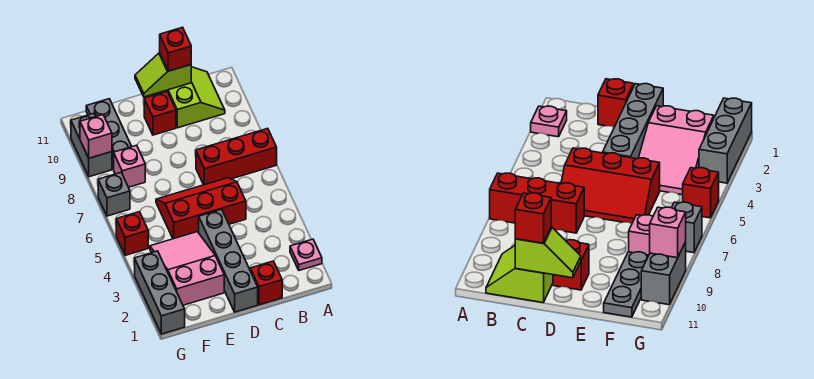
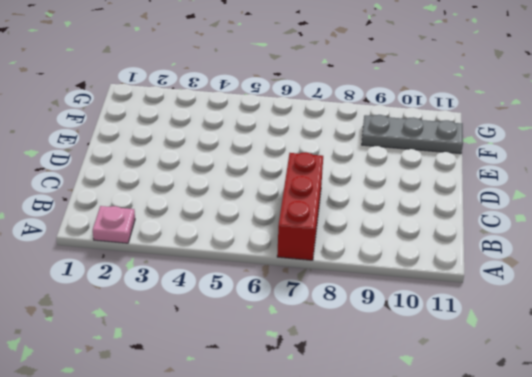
none -> lime 2x2 slope [161,67,225,128]
none -> red 1x1 brick [250,261,282,305]
none -> red 2x3 slope [156,178,246,239]

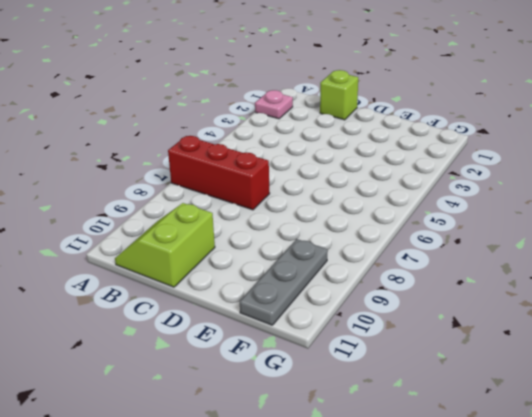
lime 1x1 brick [320,70,358,120] -> red 1x1 brick [250,261,282,305]
none -> red 2x3 slope [156,178,246,239]
none -> grey 1x4 brick [199,209,258,312]
none -> red 1x1 brick [144,92,176,135]

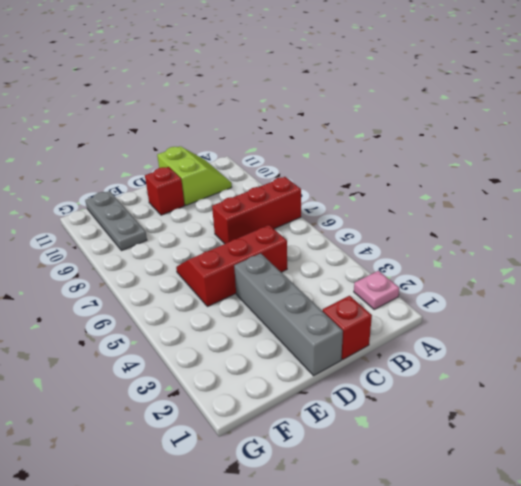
none -> pink 2x3 slope [150,232,224,305]
none -> pink 1x1 brick [114,145,145,187]
none -> grey 1x3 brick [135,251,185,334]

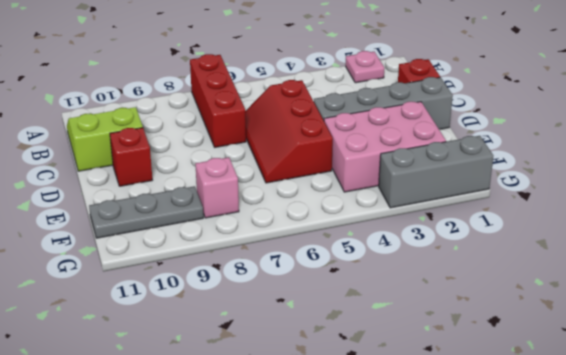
pink 2x3 brick [324,102,446,192] -> pink 2x3 slope [150,232,224,305]
none -> red 1x1 brick [116,212,148,255]
none -> grey 1x1 brick [98,173,130,216]
none -> grey 1x2 brick [71,113,112,177]

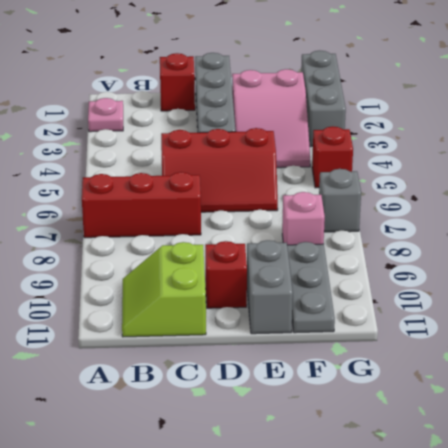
grey 1x2 brick [247,240,293,334] -> grey 1x2 brick moved to [71,113,112,177]
none -> lime 1x2 slope [135,53,191,97]
none -> pink 1x1 brick [80,115,112,158]
none -> red 1x1 brick [160,27,191,71]

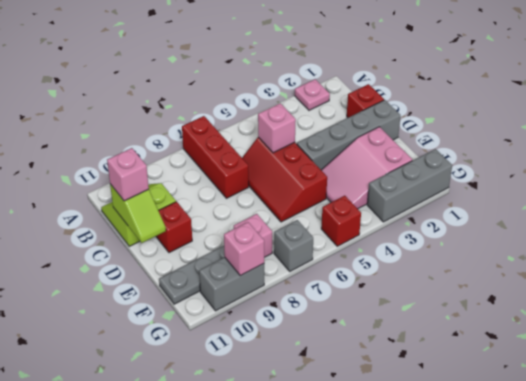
pink 1x1 brick [258,103,296,153] -> none
pink 1x1 brick [107,148,149,201] -> red 1x1 brick [160,27,191,71]

